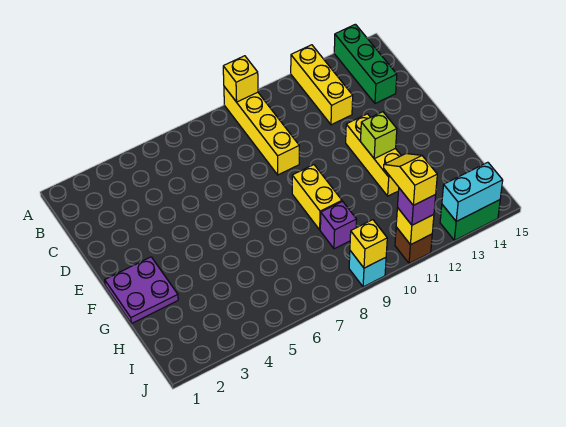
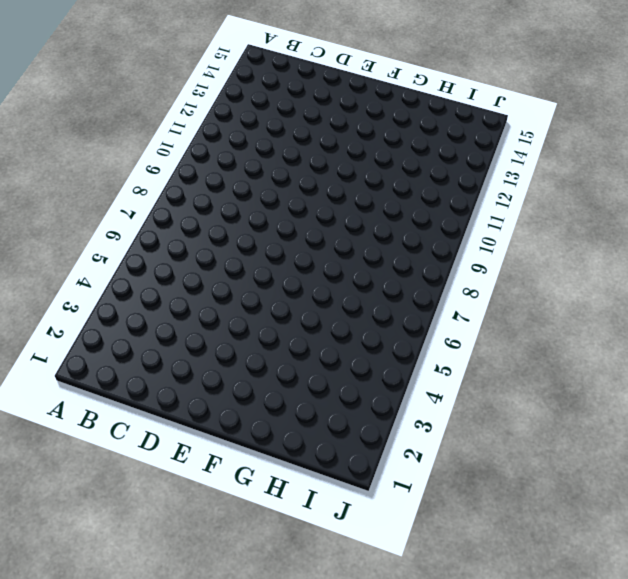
none -> yellow 1x4 brick [224,87,299,175]
none -> yellow 1x3 brick [291,45,353,125]
none -> green 1x3 brick [334,24,397,103]

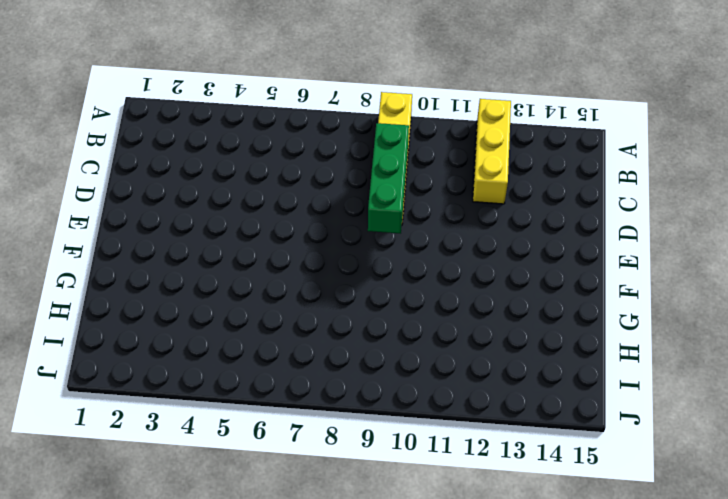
green 1x3 brick [368,123,409,234] -> green 1x3 brick moved to [334,24,397,103]
none -> yellow 1x3 brick [346,114,401,196]
none -> purple 2x2 plate [105,257,178,324]
none -> yellow 1x2 brick [292,165,342,230]

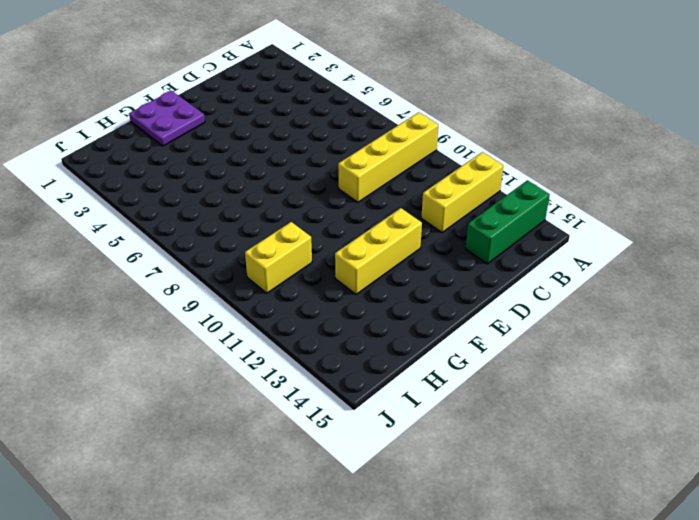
yellow 1x2 brick [245,222,312,293] -> yellow 1x2 brick moved to [292,165,342,230]
none -> purple 1x1 brick [320,201,357,249]
none -> cyan 1x1 brick [349,251,386,287]
none -> brown 1x1 brick [395,227,432,264]

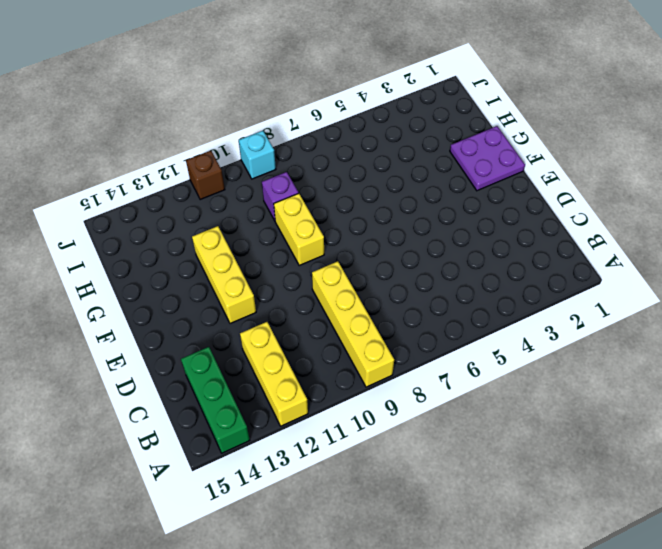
none -> green 1x2 brick [440,200,500,240]
none -> yellow 1x1 brick [223,56,258,102]
none -> lime 1x1 brick [361,112,397,159]

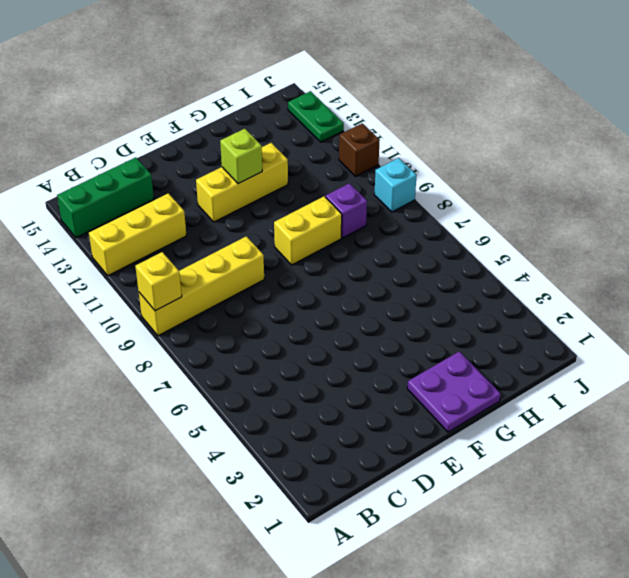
green 1x2 plate [288,91,344,142] -> green 1x2 brick [440,200,500,240]
none -> yellow 1x1 brick [350,220,387,268]
none -> yellow 1x1 brick [396,207,434,245]
none -> cyan 1x2 brick [442,162,503,221]

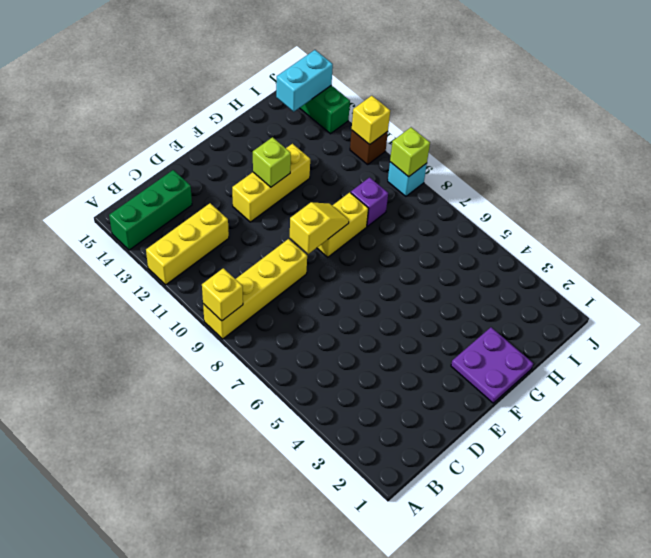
yellow 1x2 slope [290,202,349,254] -> yellow 1x2 slope turned to [384,154,437,205]
cyan 1x2 brick [276,50,333,112] -> cyan 1x2 brick turned to [442,162,503,221]
lime 1x1 brick [390,127,430,177] -> yellow 1x1 brick [350,220,387,268]
none -> purple 1x1 brick [398,188,436,225]

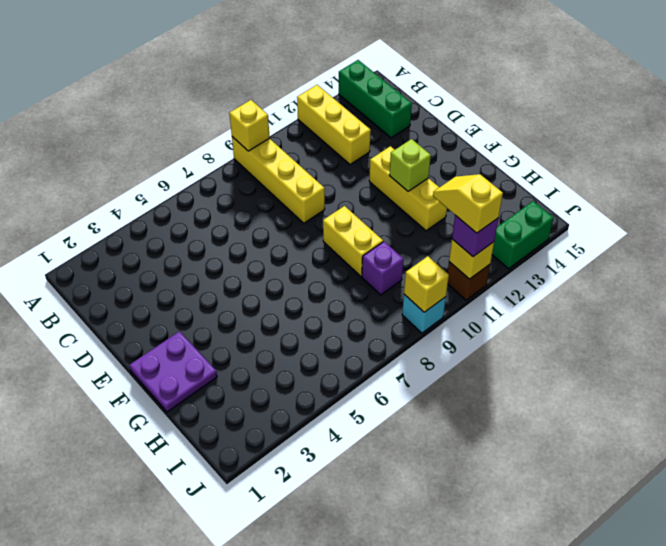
none -> cyan 1x2 brick [442,162,503,221]

